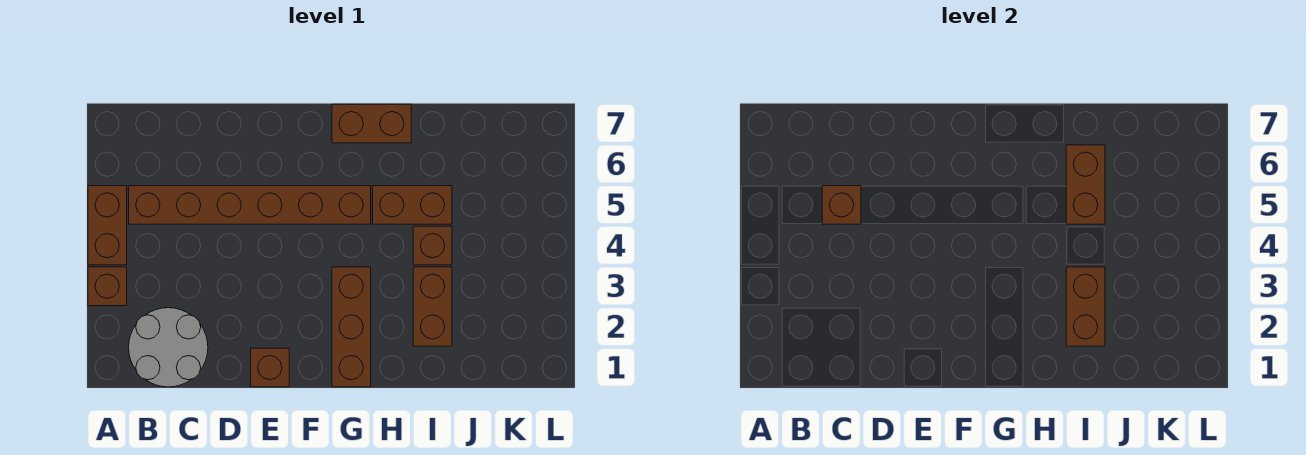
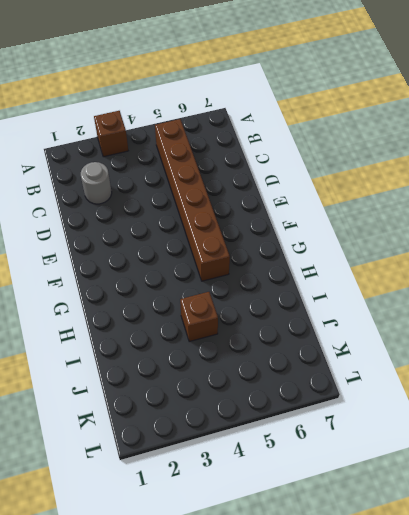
grey 1x1 round brick [81,162,112,204] -> grey 2x2 round brick [129,308,208,387]
none -> brown 1x2 brick [88,186,127,265]
none -> brown 1x1 brick [251,348,289,387]
none -> brown 1x3 brick [332,267,371,387]

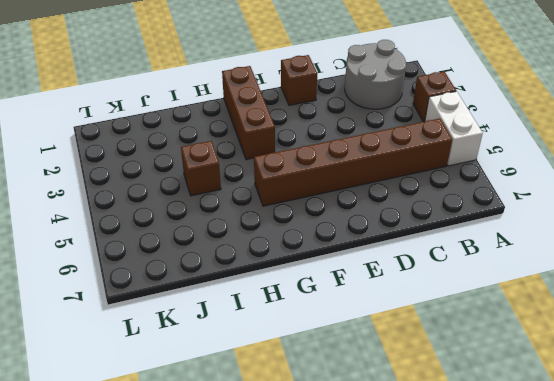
white 1x2 brick [425,91,483,166] -> brown 1x2 brick [88,186,127,265]
none -> brown 1x2 brick [332,104,411,143]
none -> brown 1x2 brick [373,186,452,224]
none -> brown 1x2 brick [413,267,452,346]

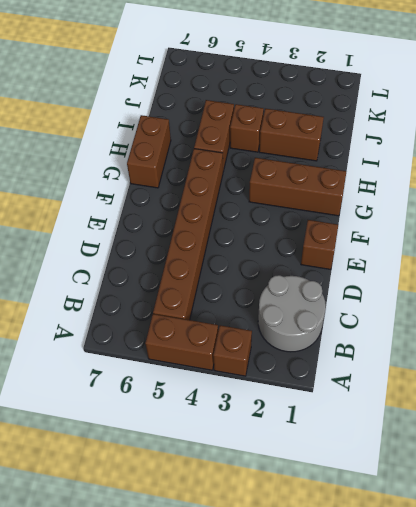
none -> brown 1x1 brick [822,186,861,224]
none -> brown 1x2 brick [1066,267,1105,346]
none -> brown 1x2 brick [1066,145,1105,224]

